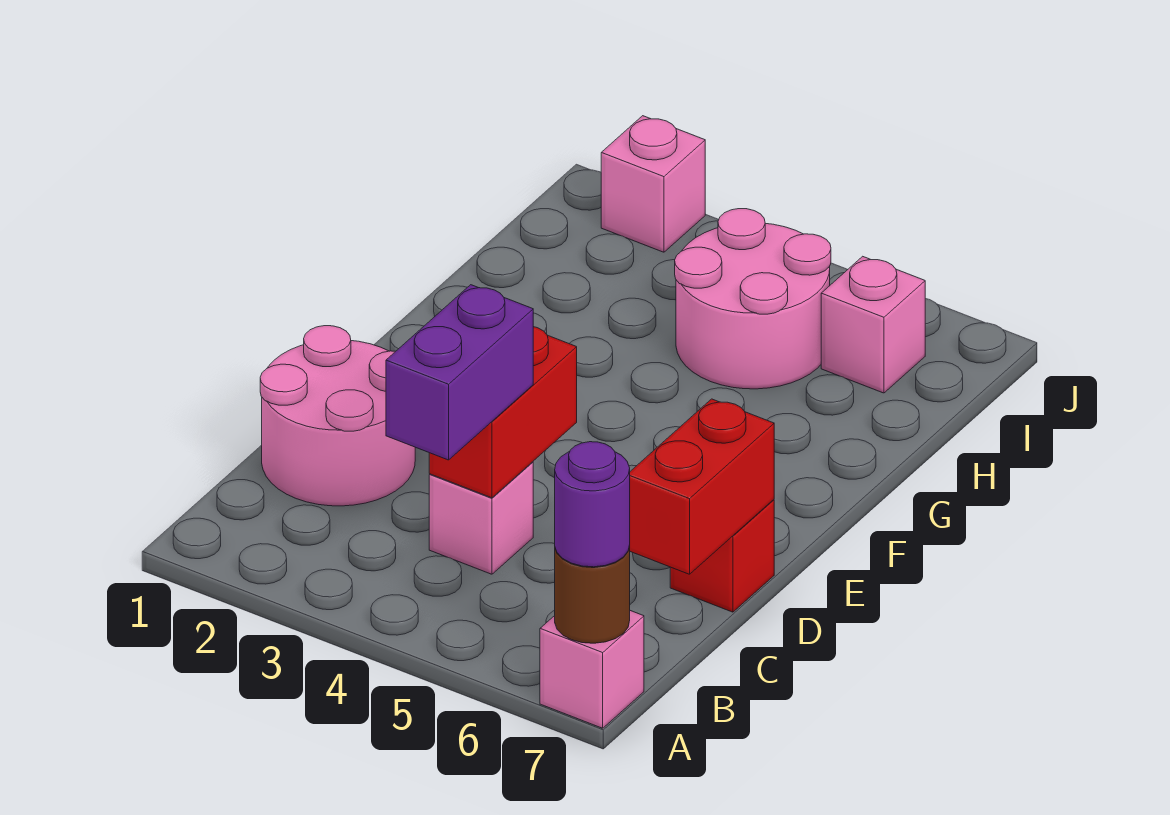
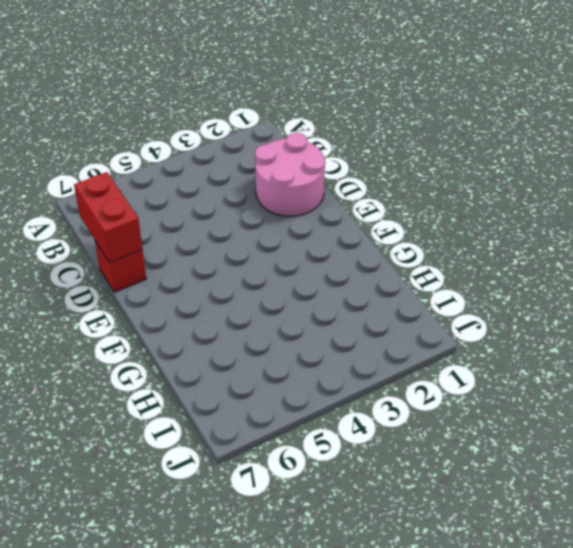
none -> pink 1x1 brick [540,611,644,728]
none -> pink 1x1 brick [429,462,533,574]
none -> pink 2x2 round brick [675,209,831,389]

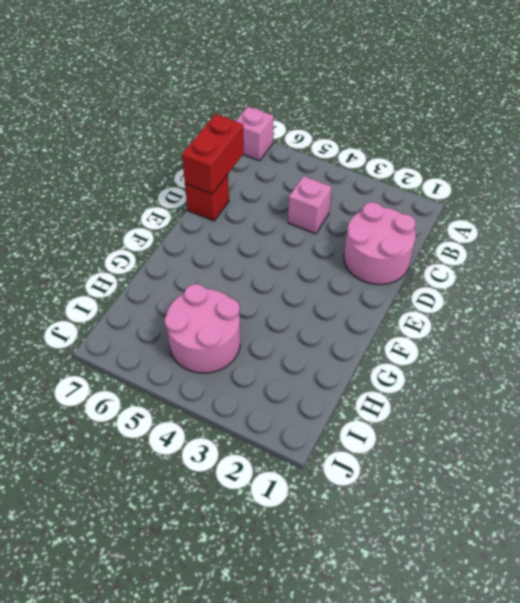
none -> pink 1x1 brick [821,256,925,393]
none -> pink 1x1 brick [601,116,705,252]
none -> brown 1x1 round brick [555,546,630,643]

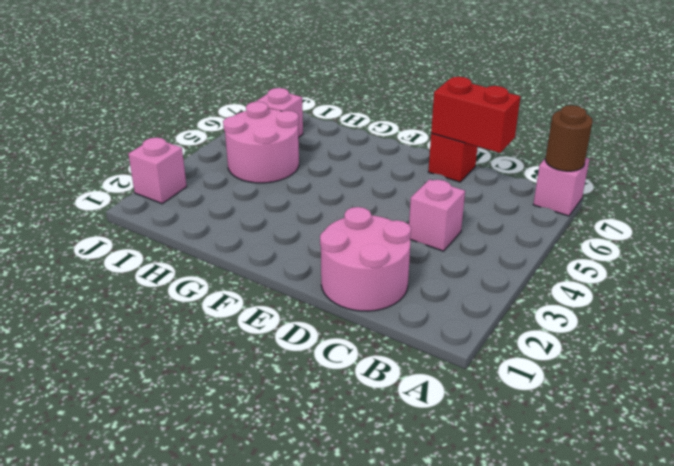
none -> red 1x2 brick [429,327,577,498]
none -> purple 1x1 round brick [555,442,630,567]
none -> purple 1x2 brick [386,285,533,460]

